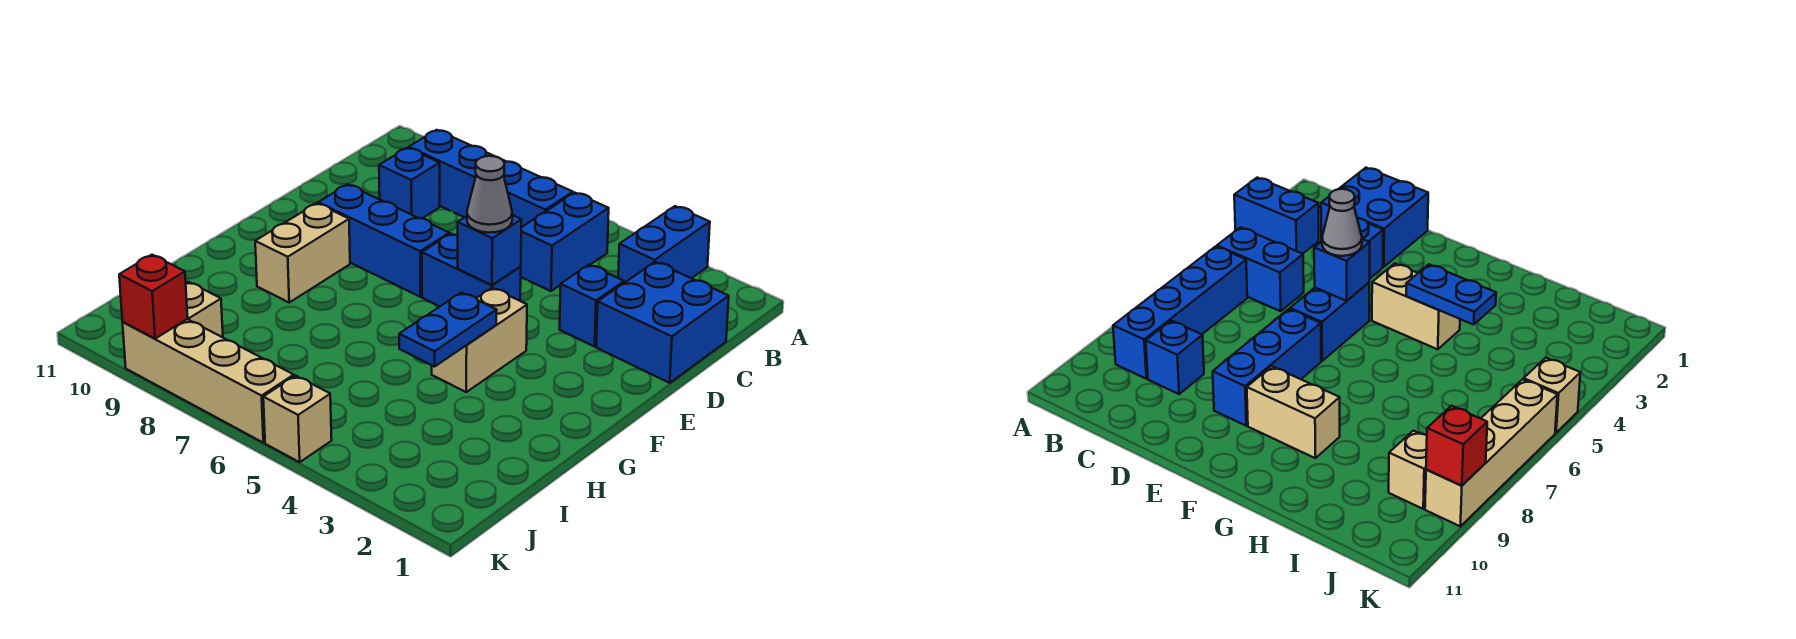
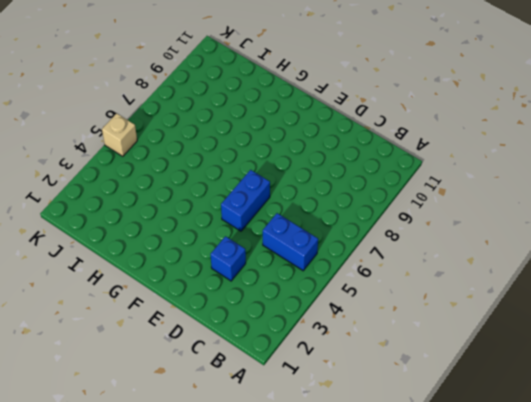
none -> blue 1x2 brick [618,206,710,283]
none -> blue 1x4 brick [409,130,573,227]
none -> blue 2x2 brick [596,262,729,383]

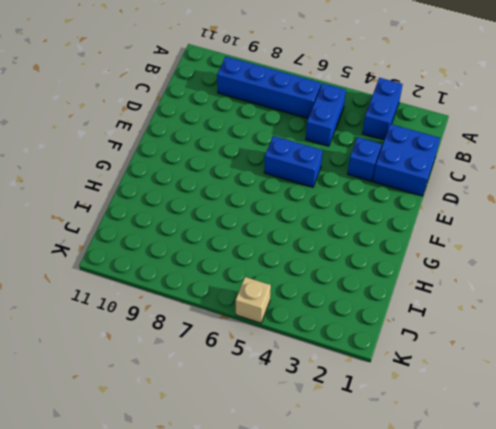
none -> blue 1x1 brick [379,148,440,218]
none -> blue 1x3 brick [318,185,449,297]
none -> tan 1x2 brick [432,288,527,392]

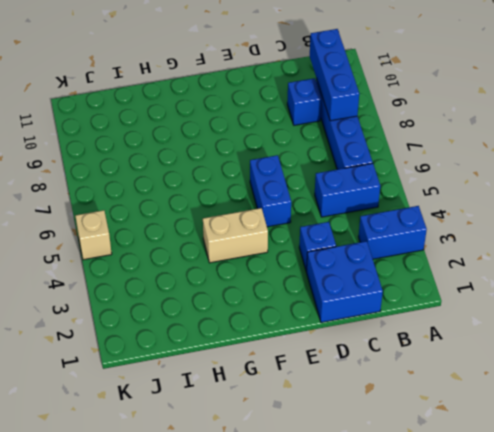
blue 1x3 brick [310,29,359,121] -> blue 1x3 brick moved to [318,185,449,297]
none -> tan 1x2 brick [255,203,350,302]
none -> tan 1x1 brick [186,282,223,337]
none -> tan 1x4 brick [123,319,294,443]

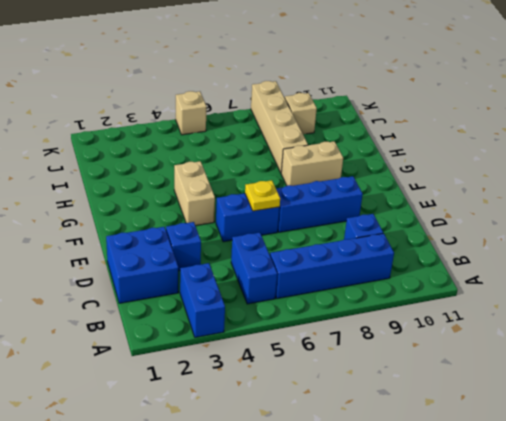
yellow 1x1 plate [245,180,280,211] -> none
tan 1x2 brick [281,141,343,186] -> tan 1x2 brick turned to [255,203,350,302]
tan 1x4 brick [251,81,308,173] -> tan 1x4 brick turned to [123,319,294,443]
none -> blue 1x1 brick [458,215,522,285]
none -> blue 1x2 plate [399,293,497,367]
none -> red 1x1 brick [119,255,188,339]

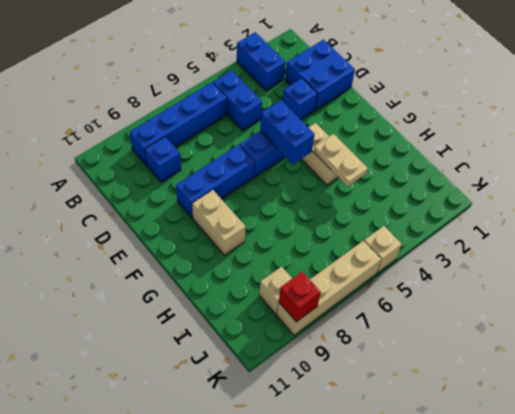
blue 1x2 brick [260,100,315,164] -> blue 1x1 brick [458,215,522,285]
tan 1x2 plate [314,134,368,186] -> blue 1x2 plate [399,293,497,367]
none -> grey 1x1 cone [467,156,512,233]

